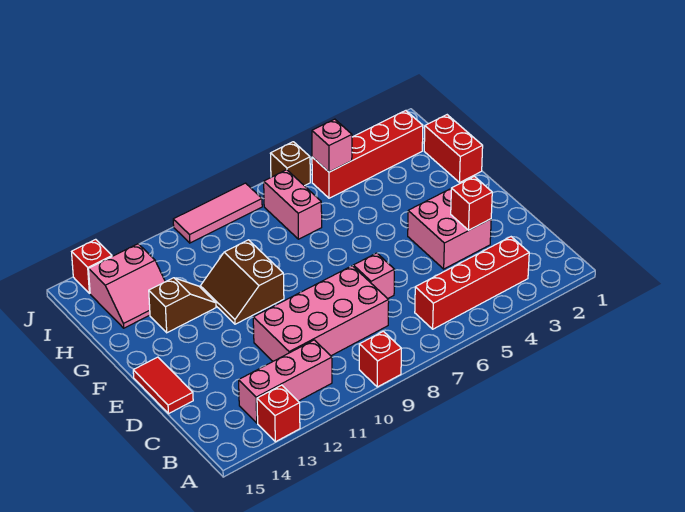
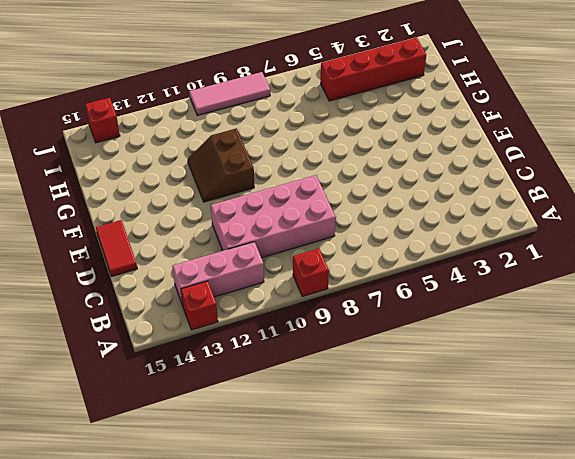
none -> red 1x4 brick [415,237,529,329]
none -> pink 2x2 brick [408,189,491,269]
none -> pink 1x1 brick [353,253,395,299]

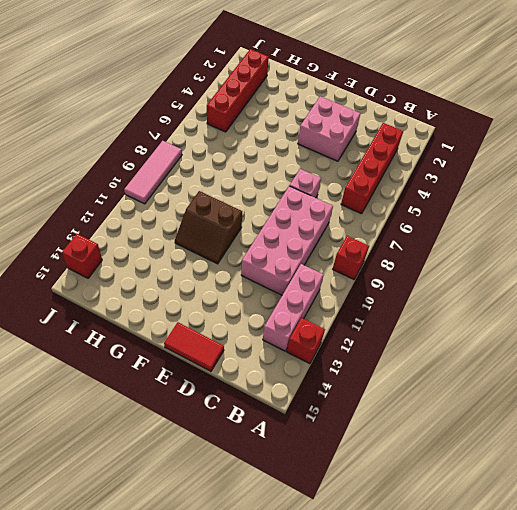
none -> red 1x2 brick [424,115,483,182]
none -> brown 1x2 slope [149,278,216,333]
none -> pink 1x2 brick [264,170,322,239]

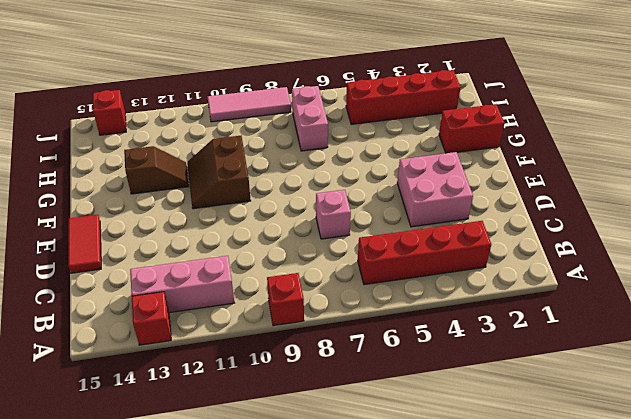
red 1x2 brick [439,104,505,153] -> red 1x2 brick turned to [424,115,483,182]
none -> pink 2x4 brick [253,266,389,361]
none -> pink 2x2 slope [89,244,165,328]
none -> brown 1x1 brick [270,142,310,186]

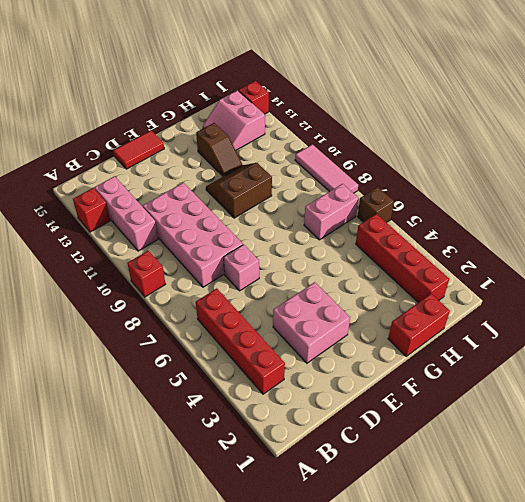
none -> red 1x1 brick [451,176,492,230]
none -> pink 1x1 brick [312,119,352,172]

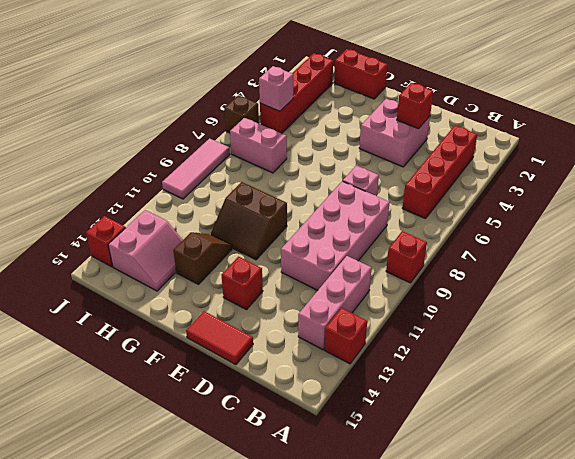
red 1x1 brick [222,257,263,310] -> none

